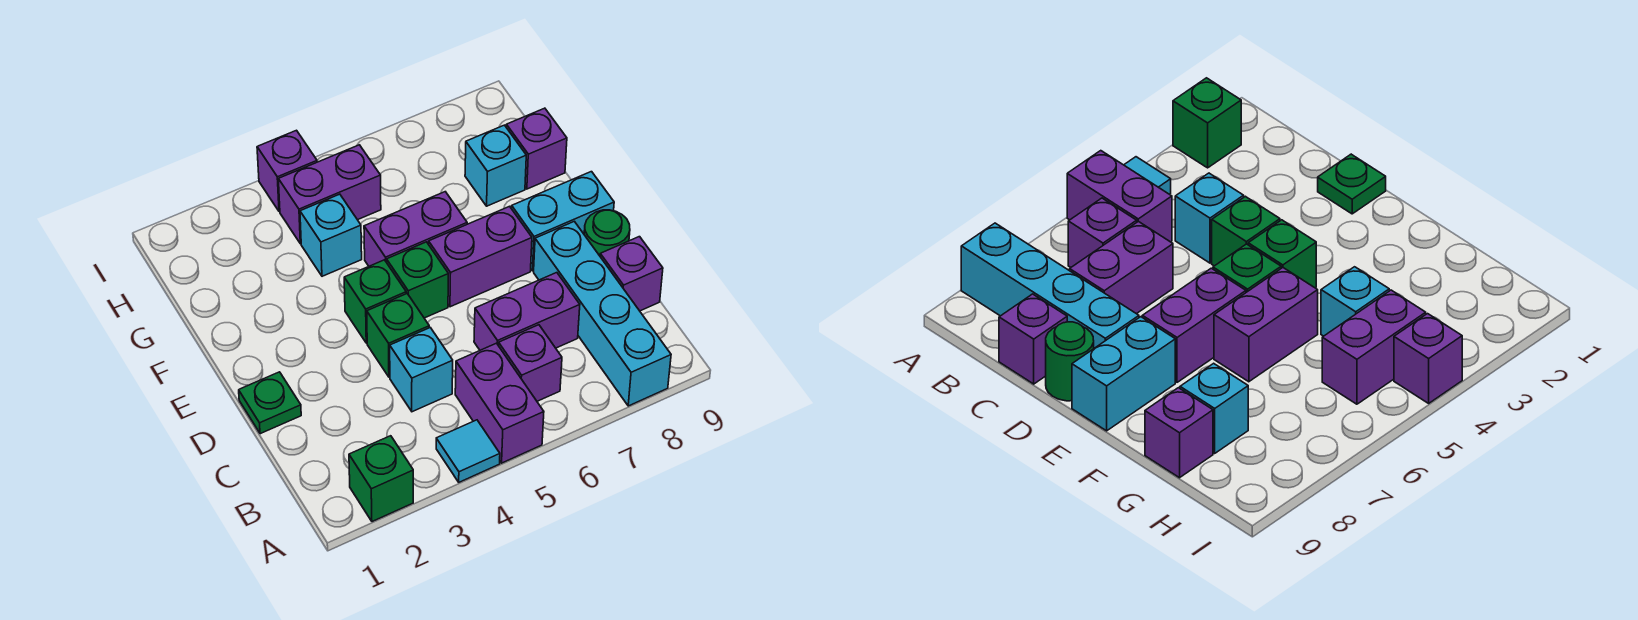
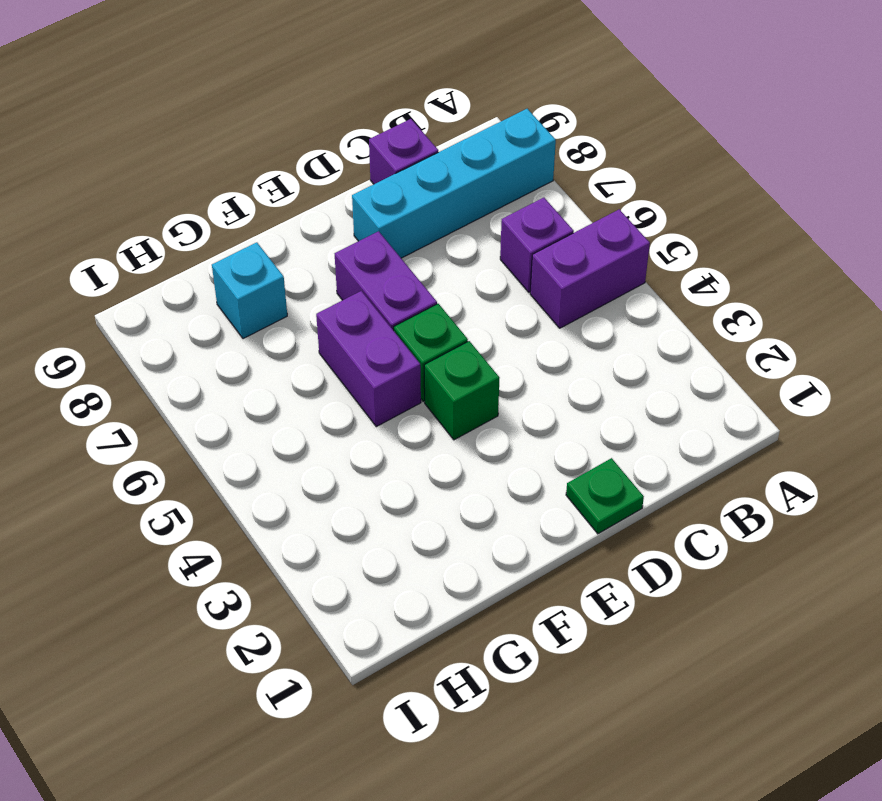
none -> green 1x1 brick [349,436,413,522]
none -> cyan 1x1 tile [436,420,500,482]
none -> cyan 1x1 brick [390,328,453,412]

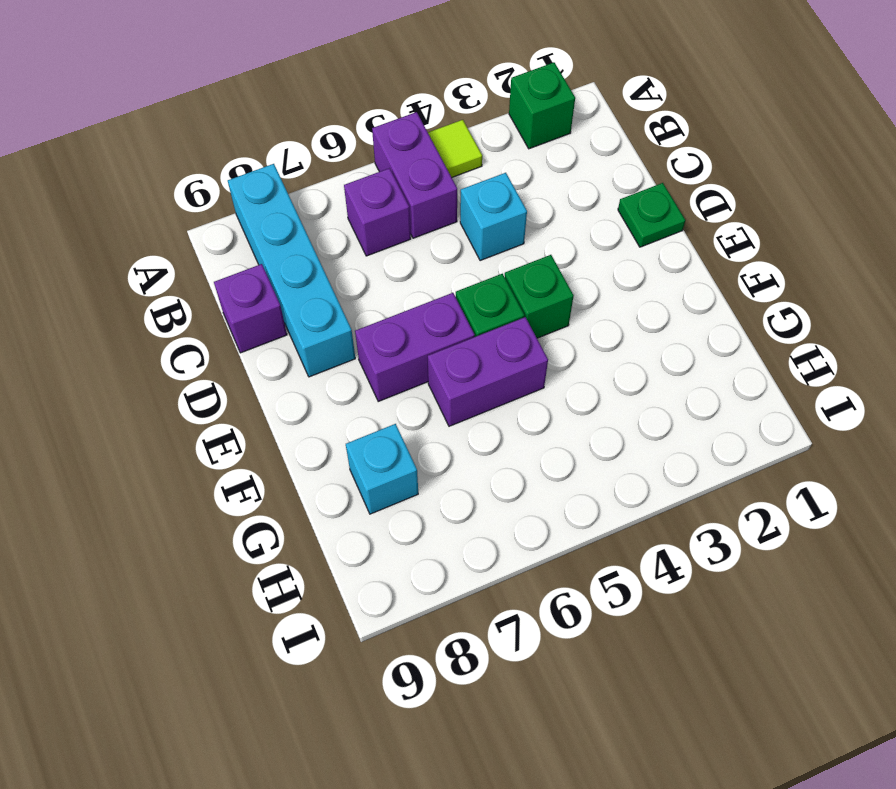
lime 1x1 tile [428,120,482,177] -> cyan 1x1 tile [436,420,500,482]
none -> purple 1x2 brick [474,273,580,350]
none -> green 1x1 brick [367,294,429,377]
none -> green 1x1 round brick [584,210,630,256]

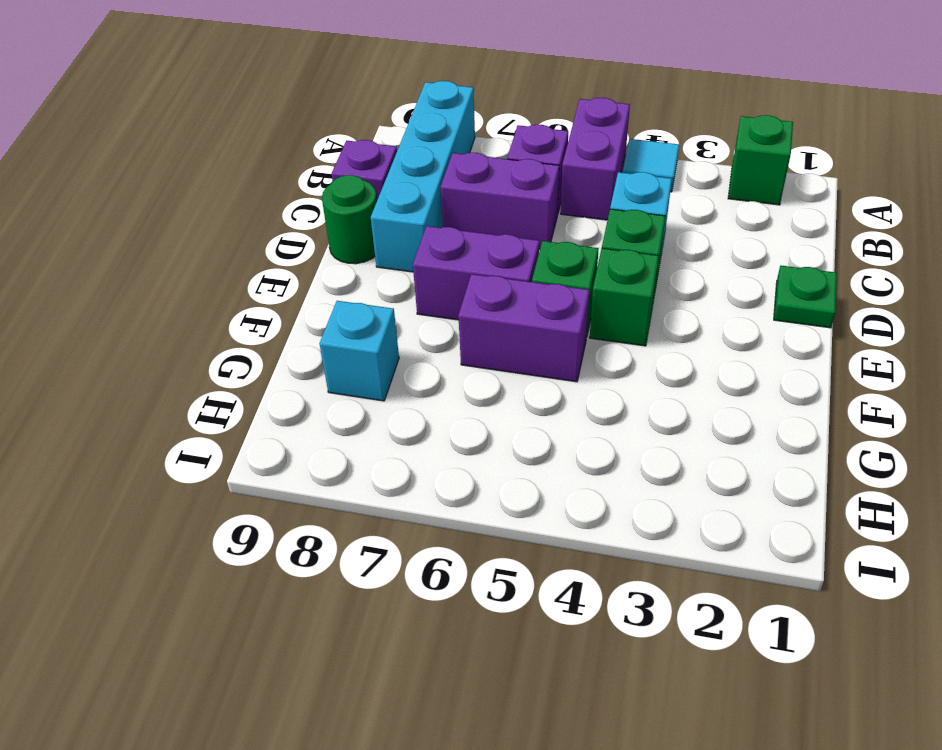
none -> cyan 1x2 brick [512,172,614,271]
none -> cyan 1x1 brick [300,194,362,276]
none -> purple 1x1 brick [506,108,567,189]

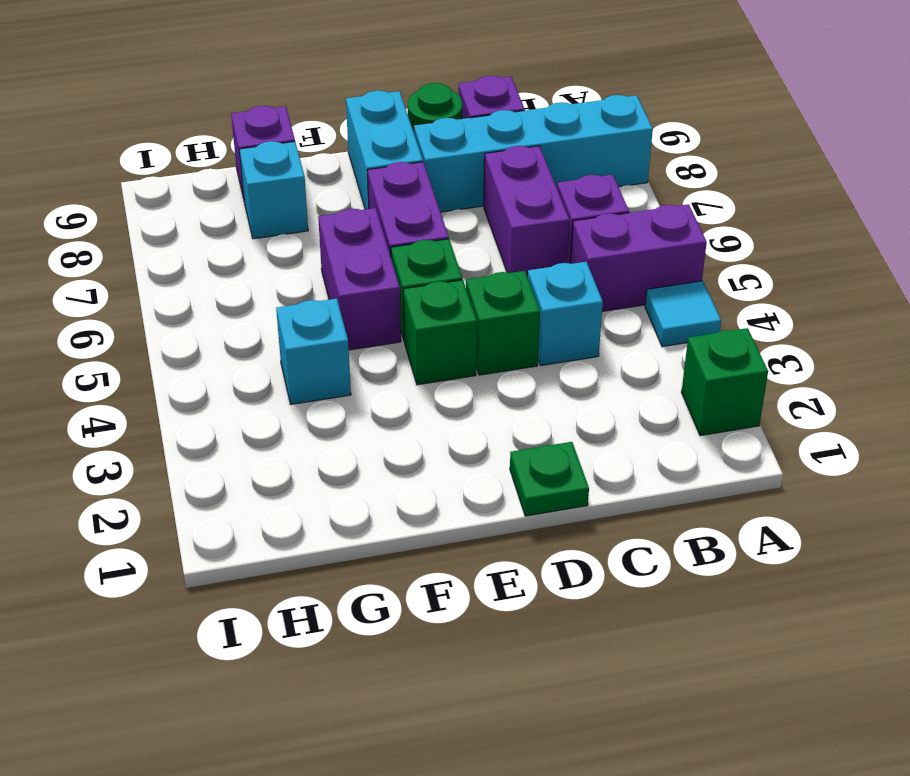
none -> purple 1x2 brick [278,145,381,244]
none -> purple 1x1 brick [257,130,317,212]

